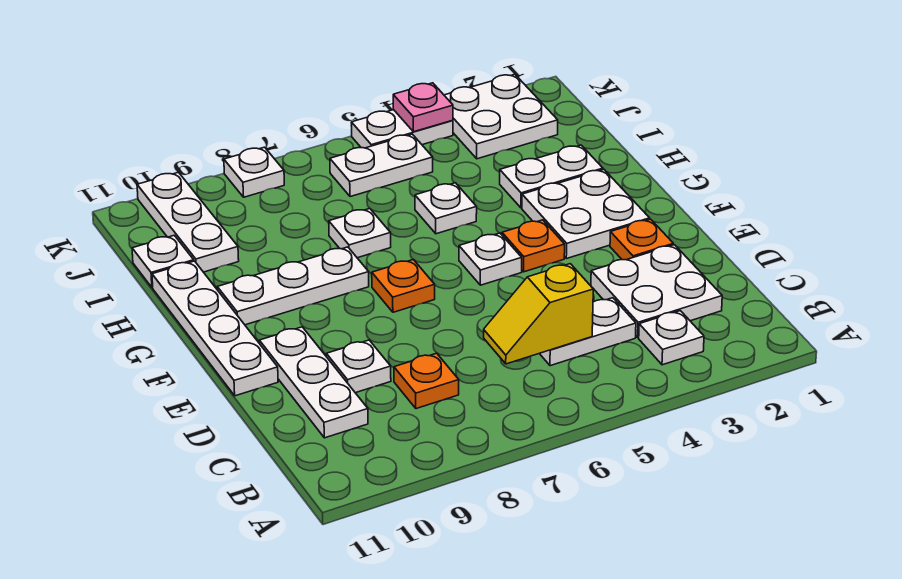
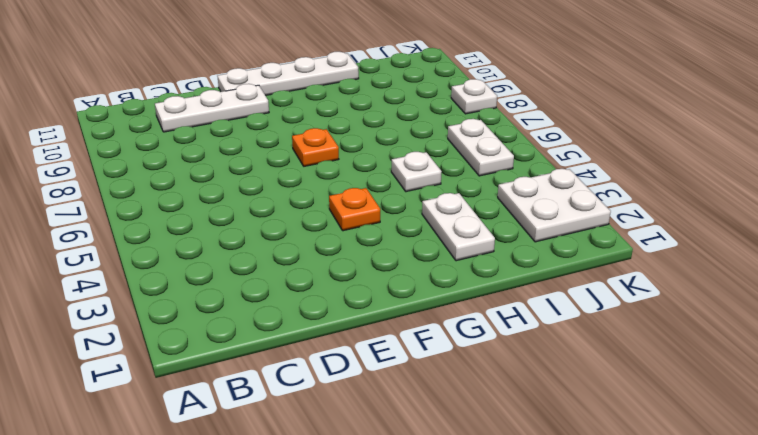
none -> white 1x1 plate [639,311,704,365]
none -> white 2x2 plate [591,245,722,337]
none -> white 1x2 plate [539,298,636,366]

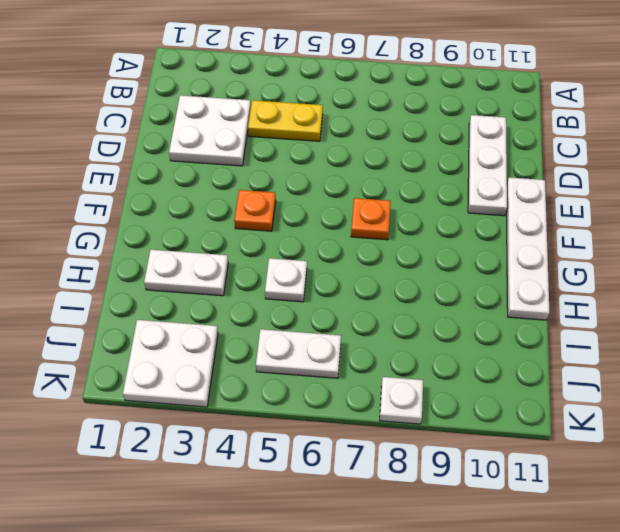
yellow 1x2 plate [248,100,323,141] -> white 1x2 plate [539,298,636,366]
none -> white 1x1 plate [639,311,704,365]
none -> orange 1x1 plate [394,353,459,409]
none -> white 1x1 plate [326,340,391,393]

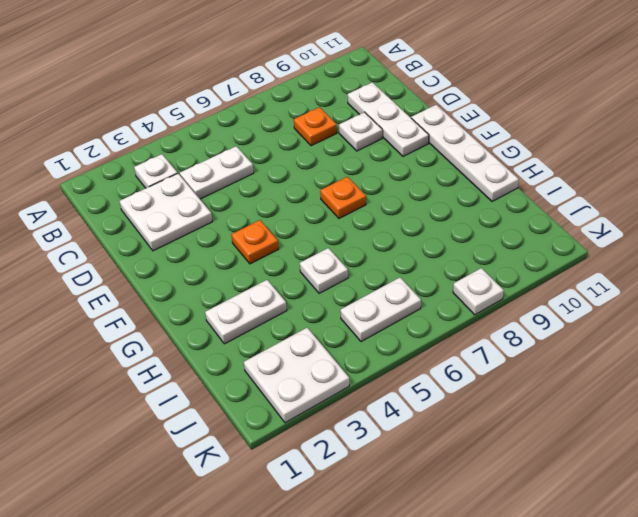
none -> orange 1x1 plate [610,219,673,260]
none -> white 2x2 plate [522,170,650,259]
none -> white 1x1 plate [459,233,522,285]

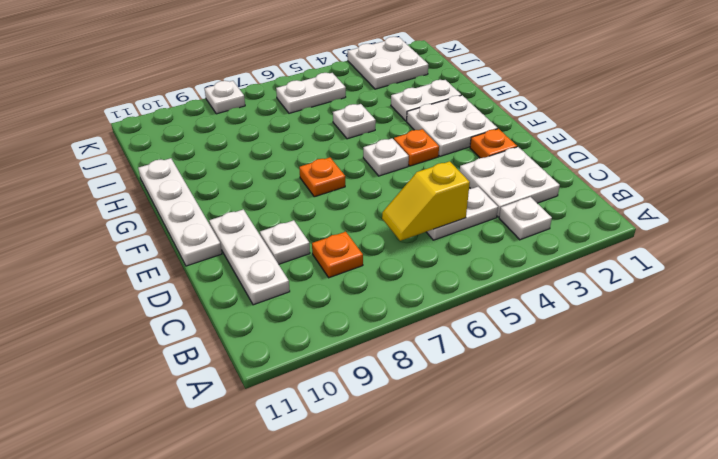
none -> white 1x3 plate [217,247,369,325]
none -> white 1x1 plate [329,208,391,258]
none -> white 1x3 plate [137,172,239,272]

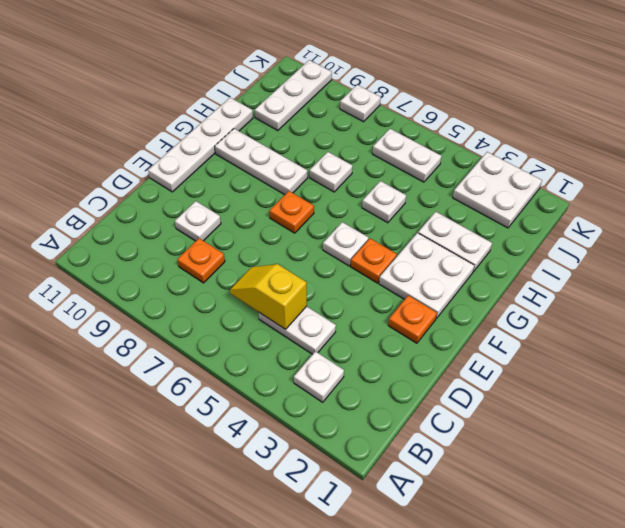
none -> white 2x2 plate [591,245,722,337]
none -> white 1x3 plate [259,327,368,438]
none -> white 1x1 plate [132,235,194,288]

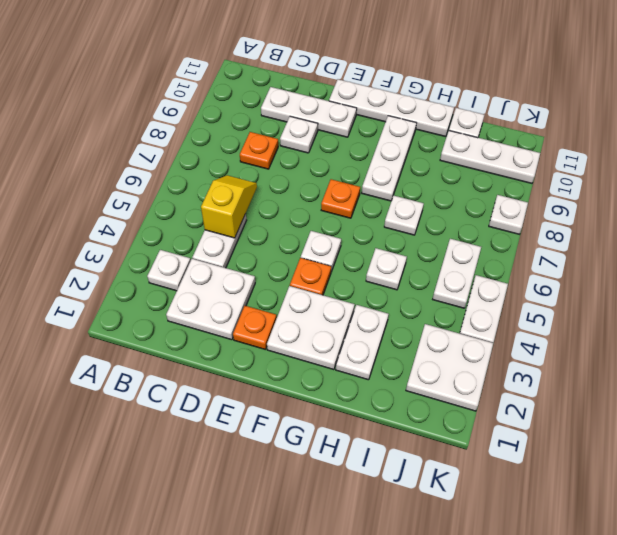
none -> pink 1x1 plate [393,83,453,132]

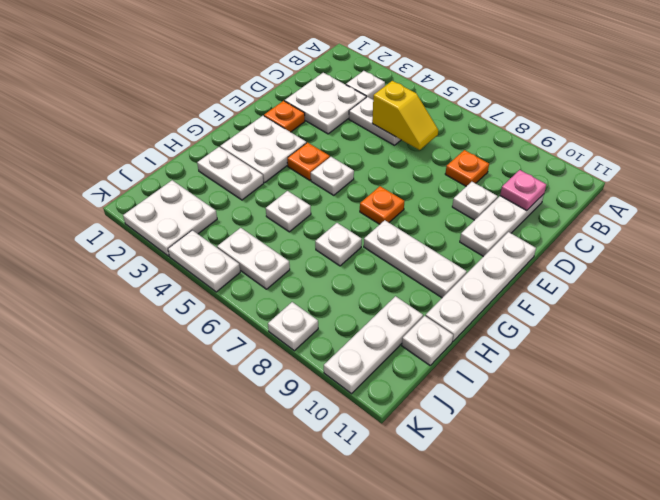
pink 1x1 plate [500,170,546,211] -> pink 1x1 plate moved to [393,83,453,132]

